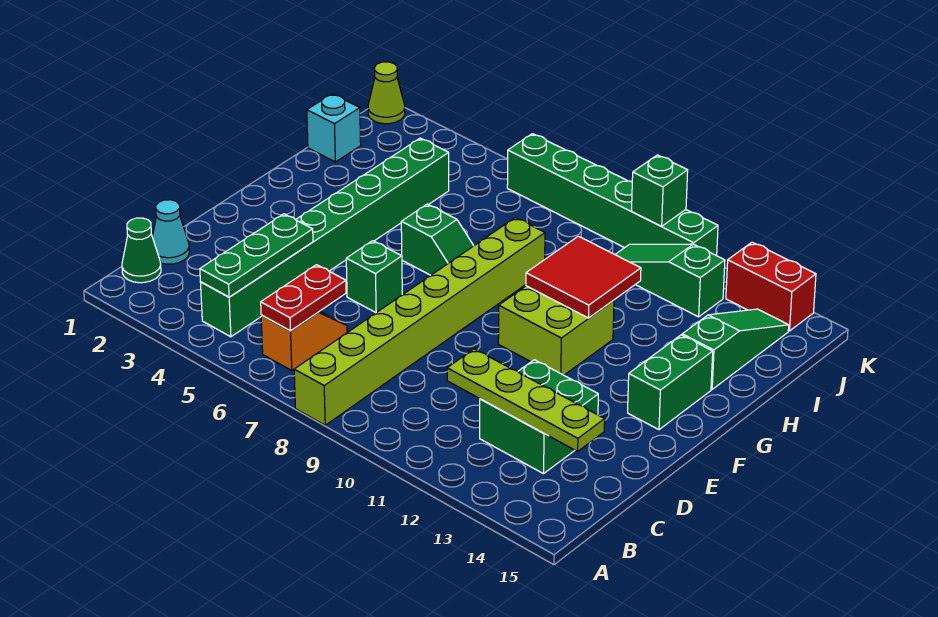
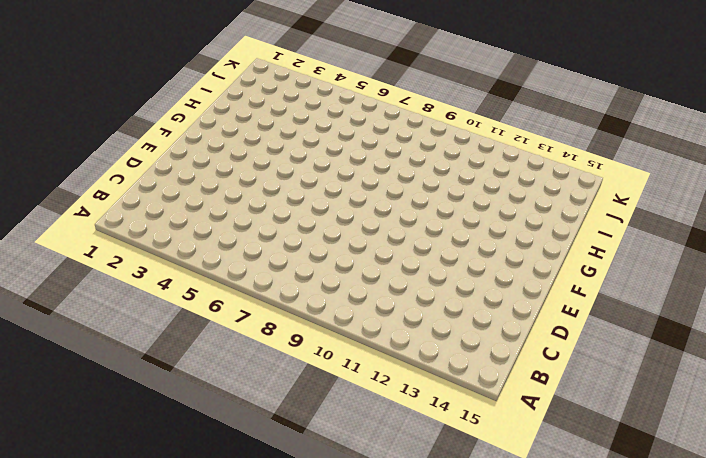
none -> lime 1x8 brick [294,218,545,425]
none -> green 1x1 cone [122,218,161,283]
none -> green 1x8 brick [200,138,449,337]

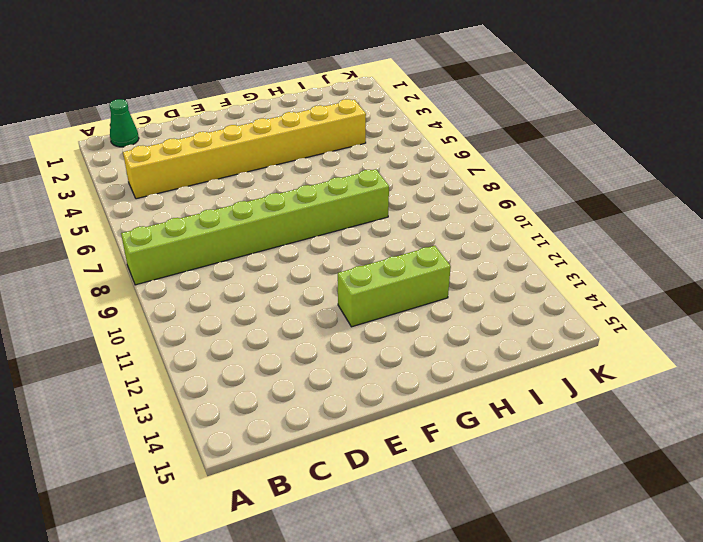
yellow 1x8 brick [123,99,366,199] -> green 1x8 brick [200,138,449,337]
lime 1x3 brick [338,246,451,327] -> none
none -> orange 1x2 slope [261,311,347,370]
none -> cyan 1x1 cone [152,200,189,264]
none -> green 2x2 brick [480,360,598,474]

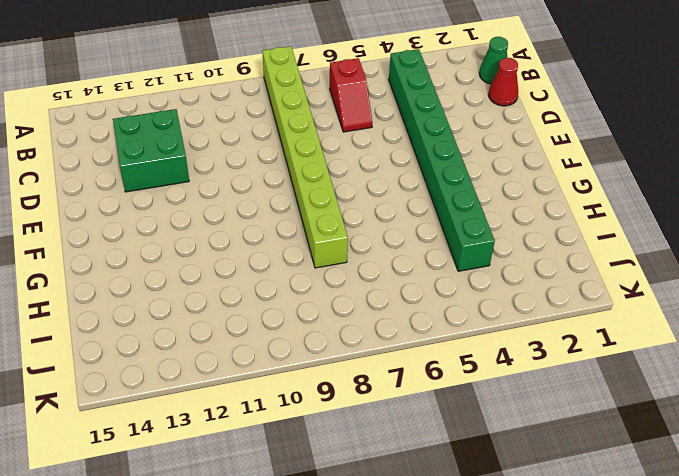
red 1x2 slope [330,58,372,132] -> orange 1x2 slope [261,311,347,370]
red 1x1 cone [488,58,518,106] -> cyan 1x1 cone [152,200,189,264]
none -> green 1x1 brick [346,241,402,313]
none -> lime 2x2 brick [498,286,614,375]
none -> green 1x2 brick [628,335,713,430]

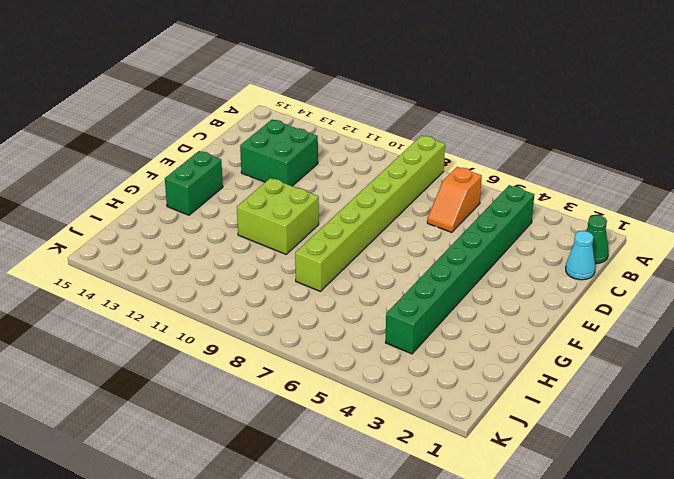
none -> green 1x1 brick [346,241,402,313]
none -> green 1x2 slope [401,204,474,275]
none -> green 1x3 slope [682,309,789,389]

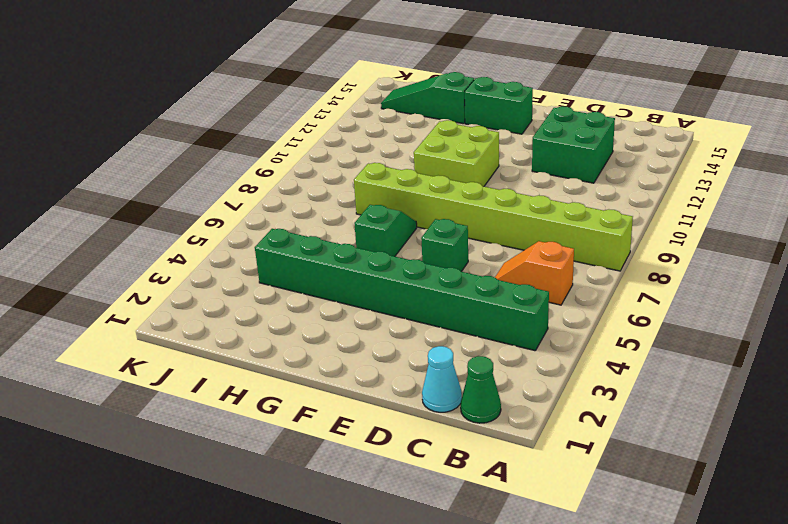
none -> cyan 1x1 brick [307,94,361,162]
none -> green 1x3 slope [615,244,725,317]
none -> lime 1x1 cone [368,62,405,124]

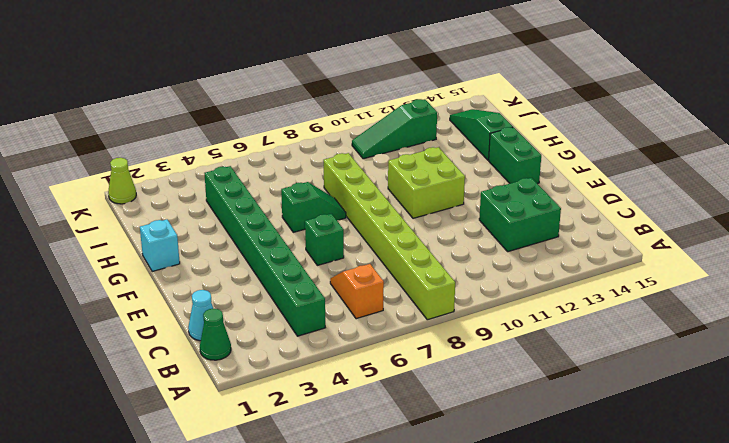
cyan 1x1 brick [140,219,180,272] -> cyan 1x1 brick moved to [307,94,361,162]
none -> green 1x6 brick [507,134,718,256]
none -> red 1x2 brick [726,242,816,331]
none -> green 1x3 plate [200,214,313,297]

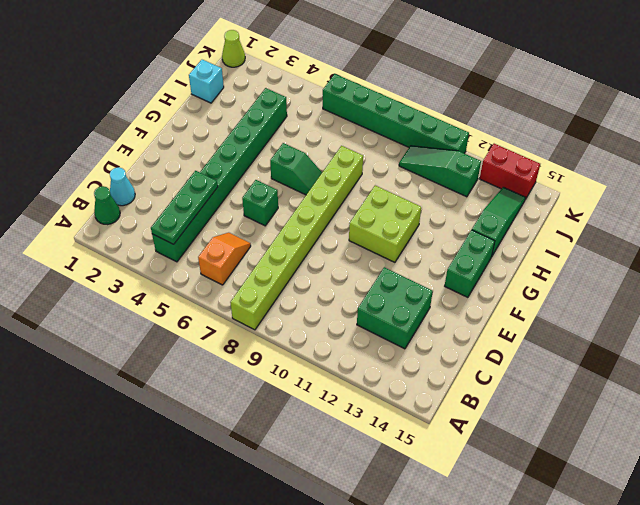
none -> red 1x2 plate [261,265,346,331]
none -> lime 1x4 plate [447,349,605,451]
none -> red 2x2 tile [526,236,641,318]

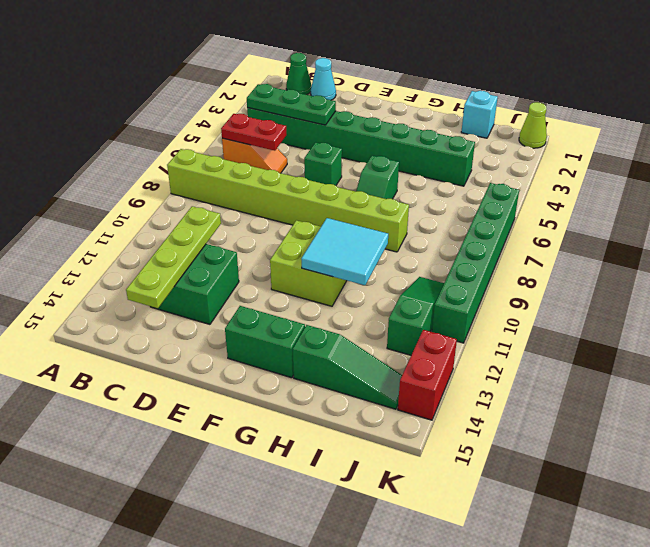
cyan 2x2 tile [301,218,388,285] -> red 2x2 tile [526,236,641,318]
none -> green 1x1 brick [632,155,688,226]

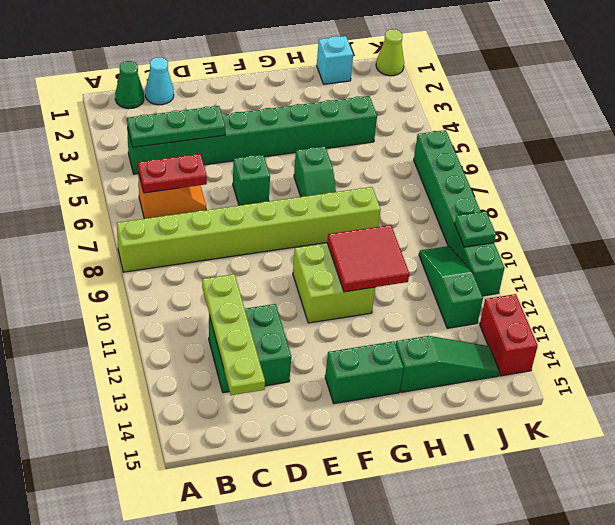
green 1x1 plate [455,211,496,247] -> green 1x1 brick [632,155,688,226]

